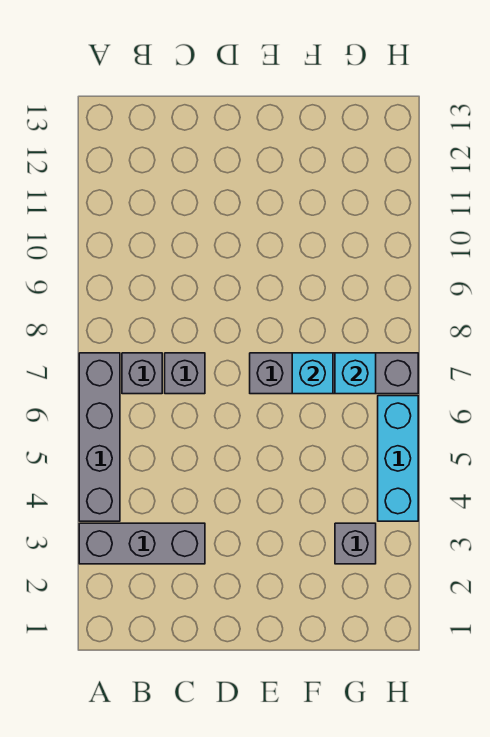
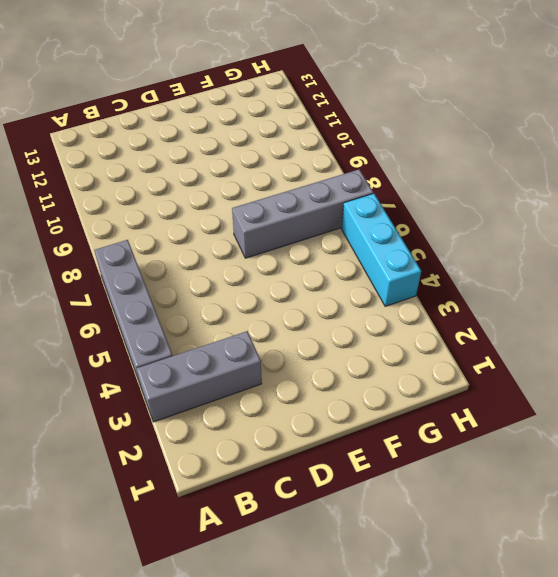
none -> grey 1x1 brick [122,353,162,394]
none -> grey 1x1 brick [165,353,205,394]

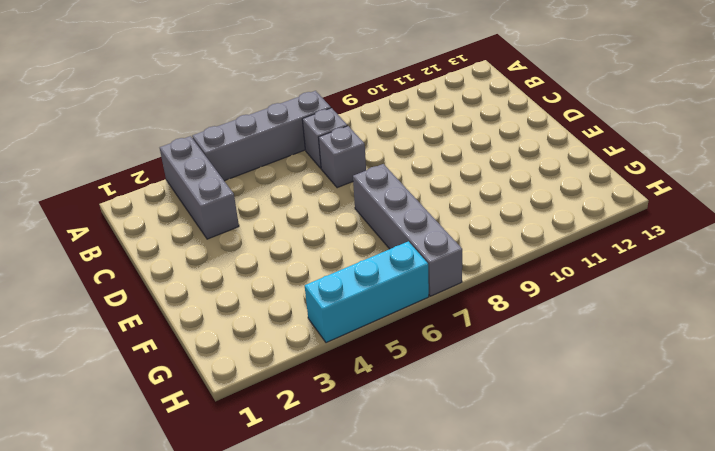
none -> grey 1x1 brick [335,523,376,564]
none -> cyan 1x1 brick [292,353,333,394]

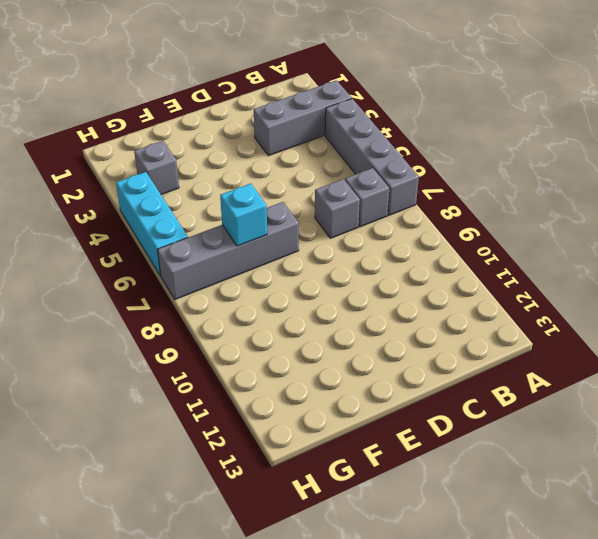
none -> cyan 1x1 brick [335,353,376,394]

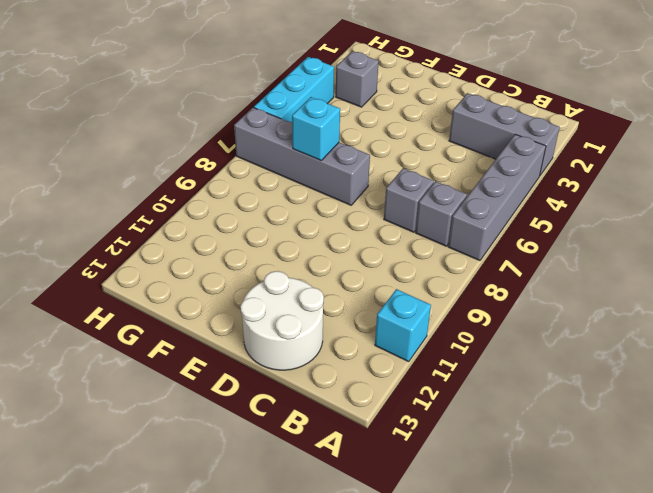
cyan 1x1 brick [375,289,431,362] -> cyan 1x1 brick moved to [335,353,376,394]
white 2x2 round brick [240,271,324,370] -> none

